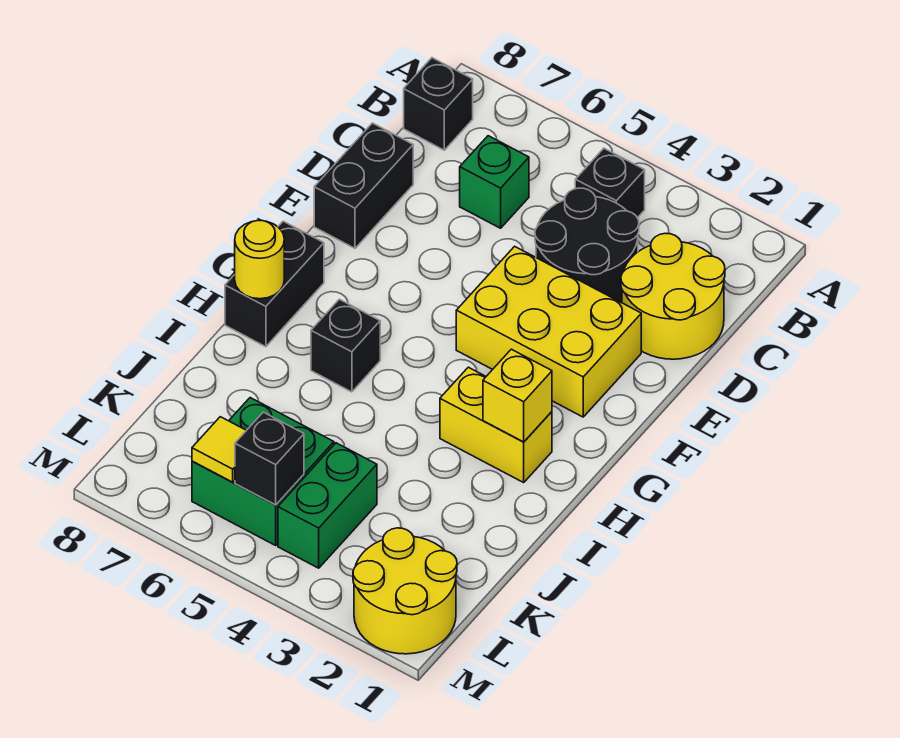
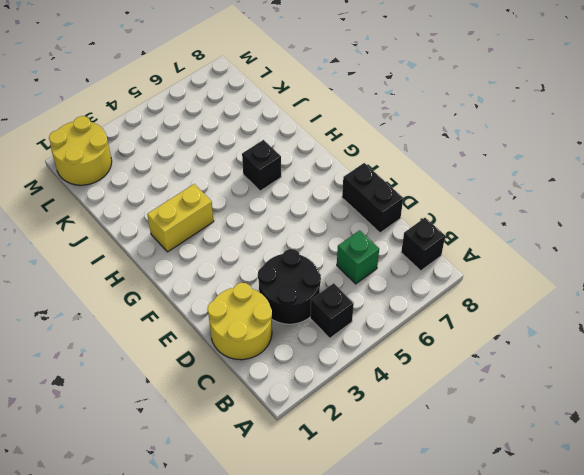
none -> yellow 2x3 brick [456,246,641,417]
none -> black 1x2 brick [225,221,324,347]
none -> green 1x2 brick [278,443,377,568]

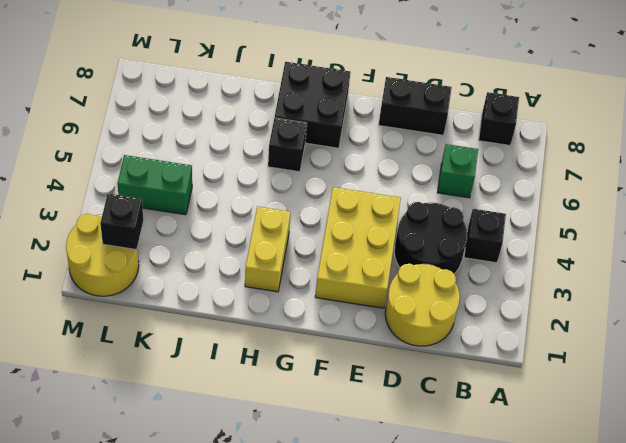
black 2x2 brick [274,62,351,148] -> black 1x2 brick [225,221,324,347]
black 1x1 brick [100,194,143,250] -> black 1x1 brick moved to [235,412,304,505]
none -> green 2x2 brick [192,398,334,545]
none -> yellow 1x1 brick [483,349,552,442]
none -> yellow 1x1 round brick [235,220,284,299]

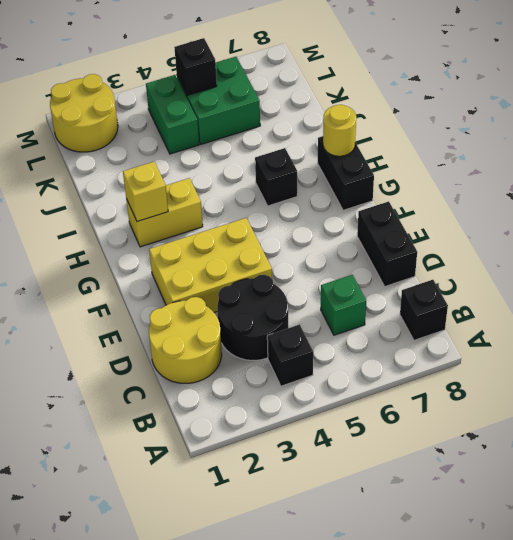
none -> yellow 1x1 tile [192,417,246,482]

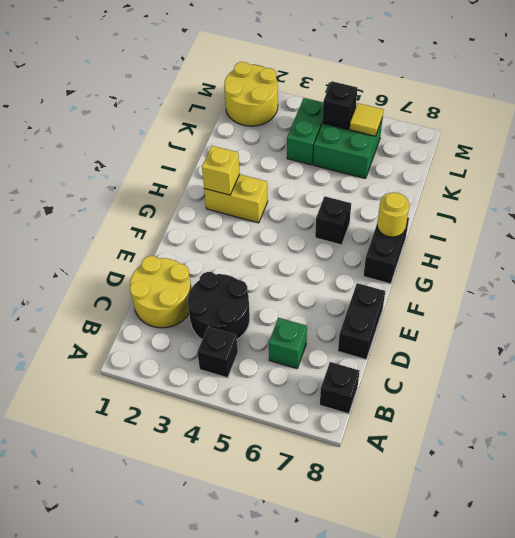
none -> yellow 2x3 brick [456,246,641,417]

